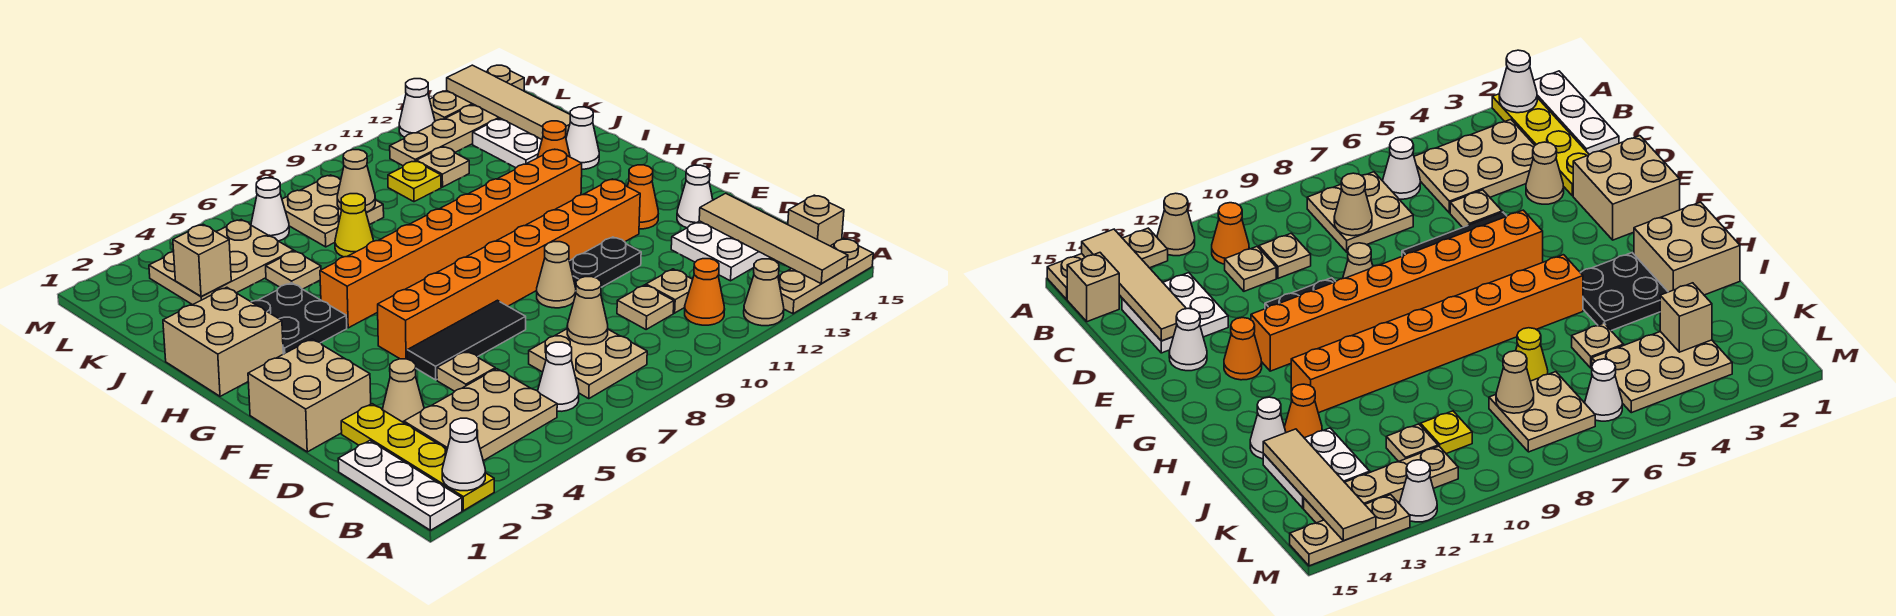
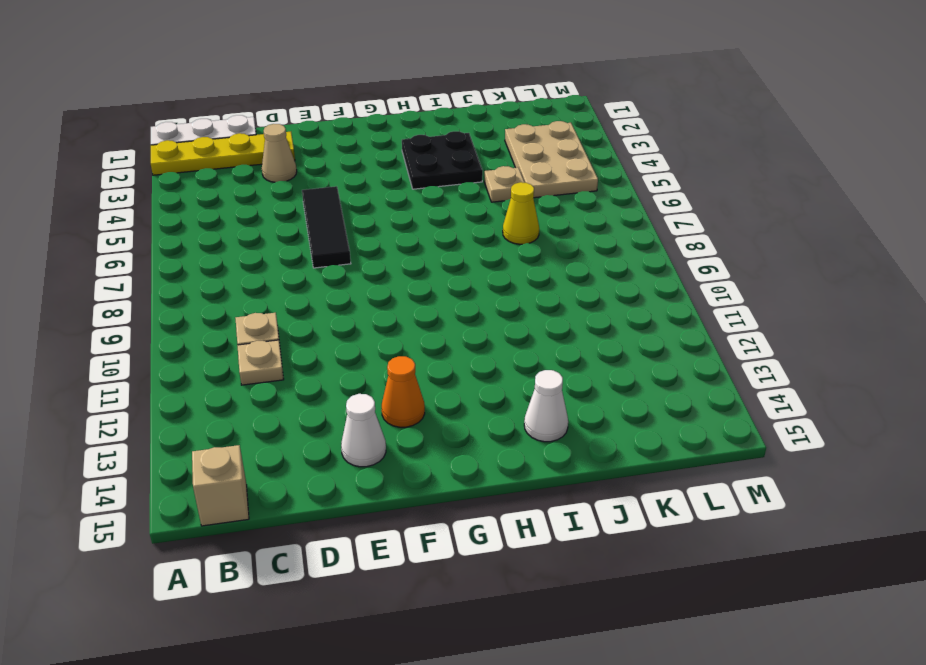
none -> tan 1x1 cone [744,259,784,326]
none -> tan 1x3 plate [778,238,873,314]
none -> tan 2x3 plate [404,369,557,461]
none -> white 1x1 cone [538,342,579,411]

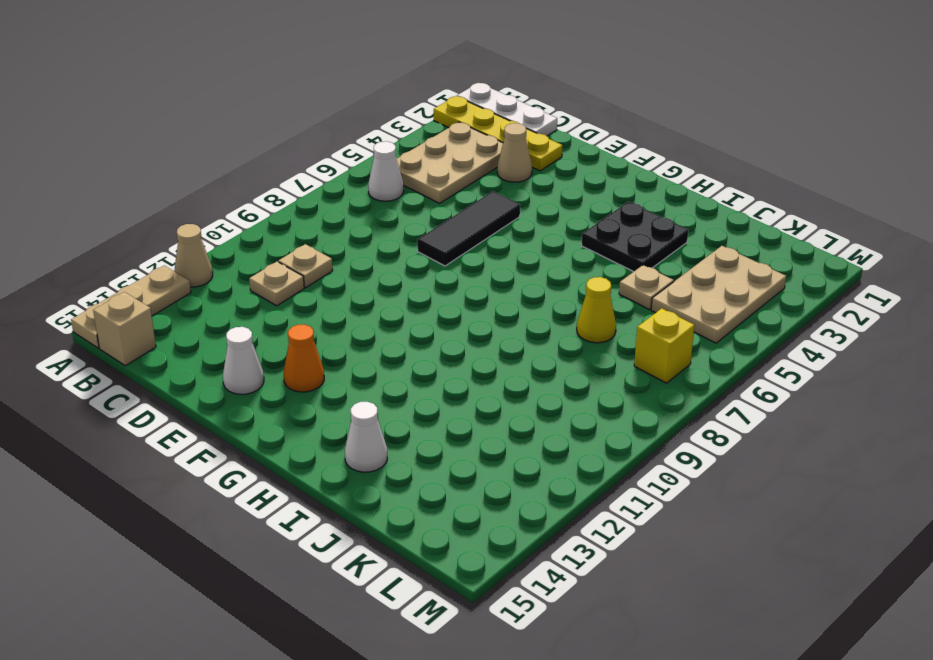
yellow 1x1 brick [634,308,694,383] -> tan 2x2 plate [282,175,384,247]
none -> tan 2x2 plate [529,329,647,399]
none -> orange 1x1 cone [685,259,725,325]
none -> white 2x2 plate [671,221,770,281]
none -> tan 1x1 plate [437,351,495,391]

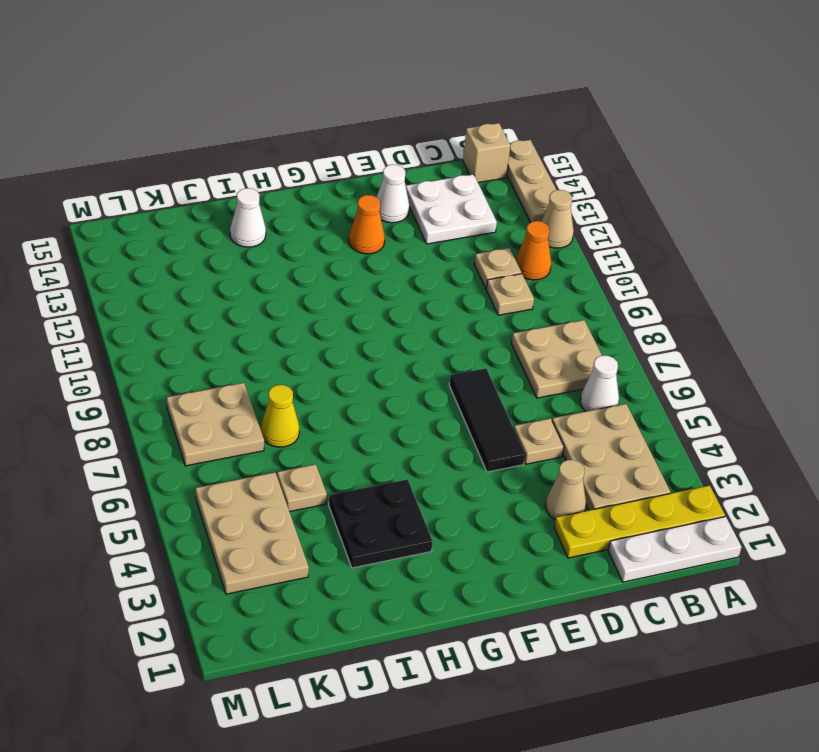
none -> tan 2x2 brick [248,339,371,452]
none -> tan 1x1 cone [537,242,576,308]
none -> black 1x2 plate [569,237,641,288]
none -> orange 1x8 brick [378,179,640,359]

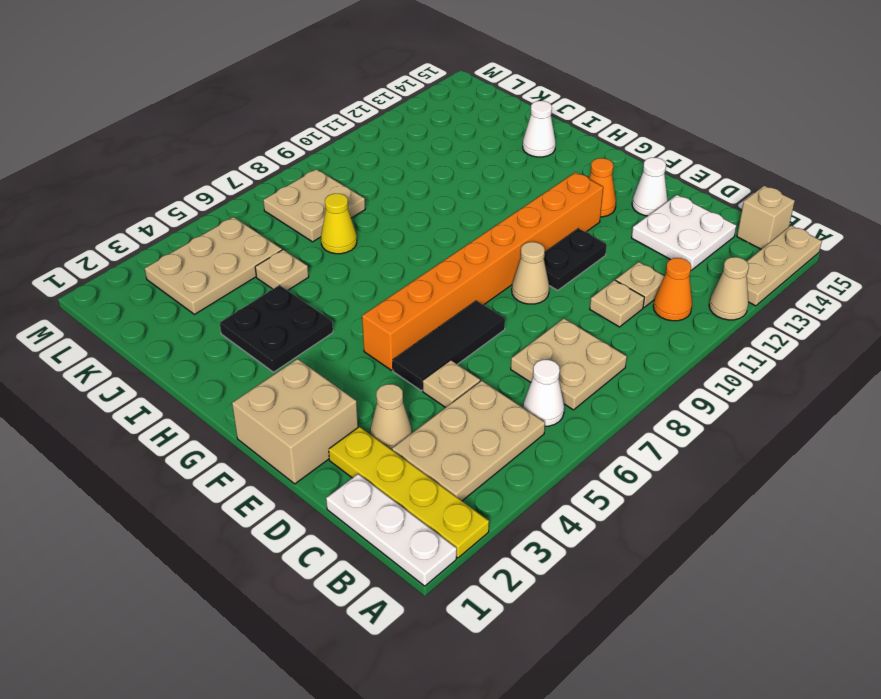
none -> tan 2x2 brick [163,287,283,396]
none -> orange 1x8 brick [320,149,582,328]
none -> orange 1x1 cone [537,121,570,158]
none -> white 2x2 plate [473,118,542,168]

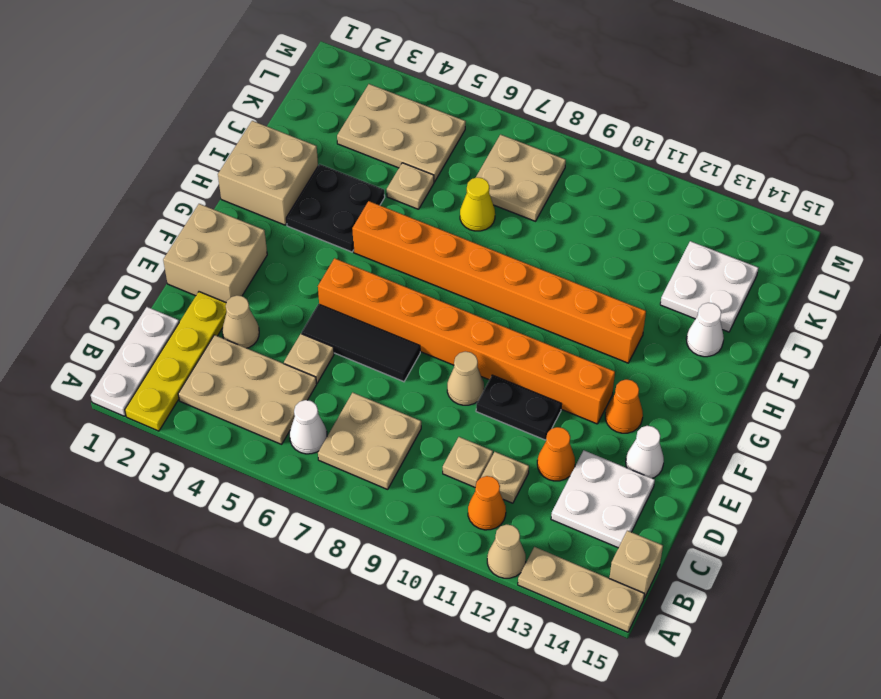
orange 1x1 cone [537,427,575,481] -> orange 1x1 cone moved to [537,121,570,158]
none -> yellow 1x1 plate [388,161,441,202]
none -> tan 1x1 plate [417,147,469,187]
none -> white 1x1 cone [251,178,289,241]
none -> tan 1x4 plate [390,104,500,166]

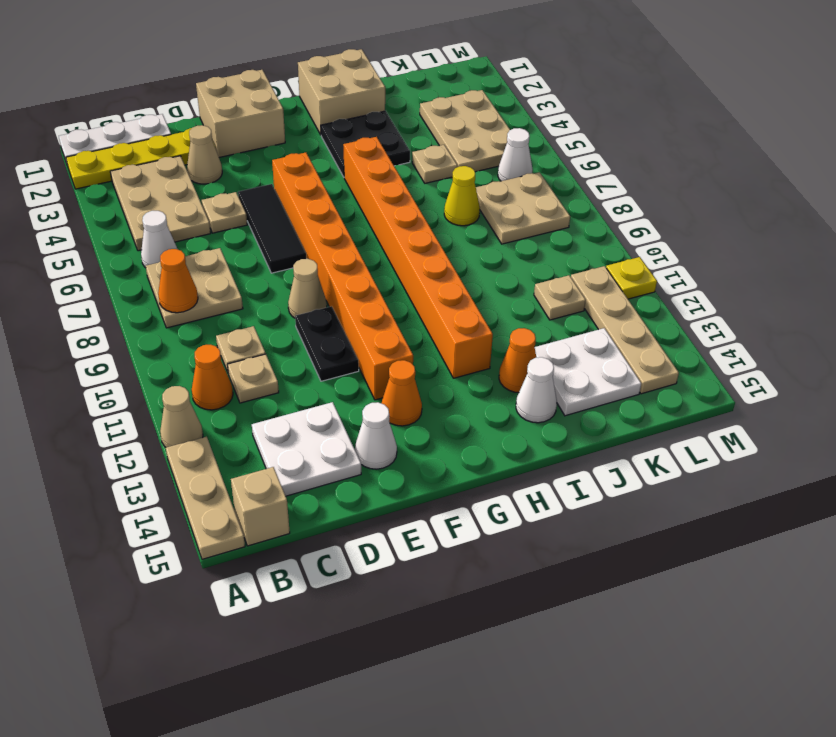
orange 1x1 cone [158,249,198,313] -> none
yellow 1x1 plate [606,257,657,299] -> yellow 1x1 plate moved to [388,161,441,202]
none -> white 1x1 cone [399,79,435,137]
none -> tan 1x3 plate [430,65,524,121]
none -> white 1x1 cone [442,418,485,491]
none -> tan 1x4 tile [699,193,848,284]

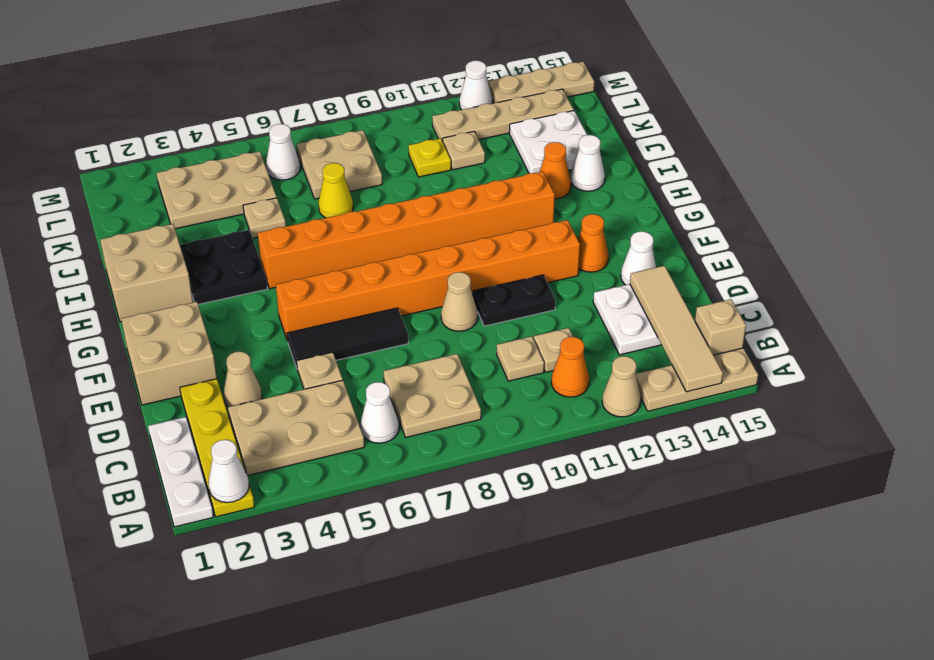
none -> tan 1x1 cone [567,277,608,345]
none -> tan 1x4 tile [447,65,570,139]
none -> tan 1x1 brick [173,224,231,296]
none -> tan 1x1 cone [337,150,375,212]

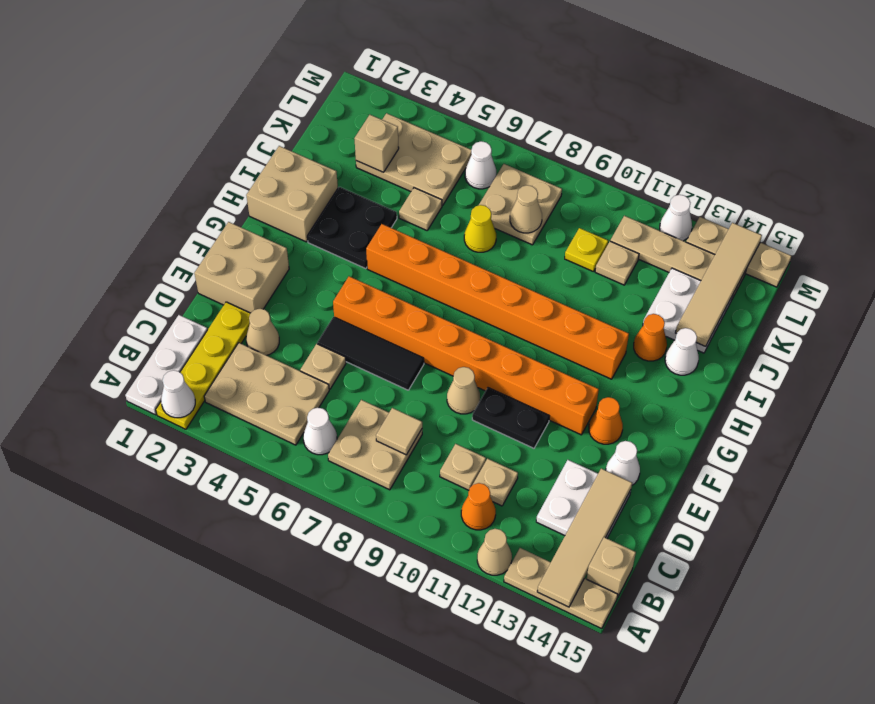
tan 1x1 tile [376,408,422,455] -> tan 1x1 cone [567,277,608,345]

